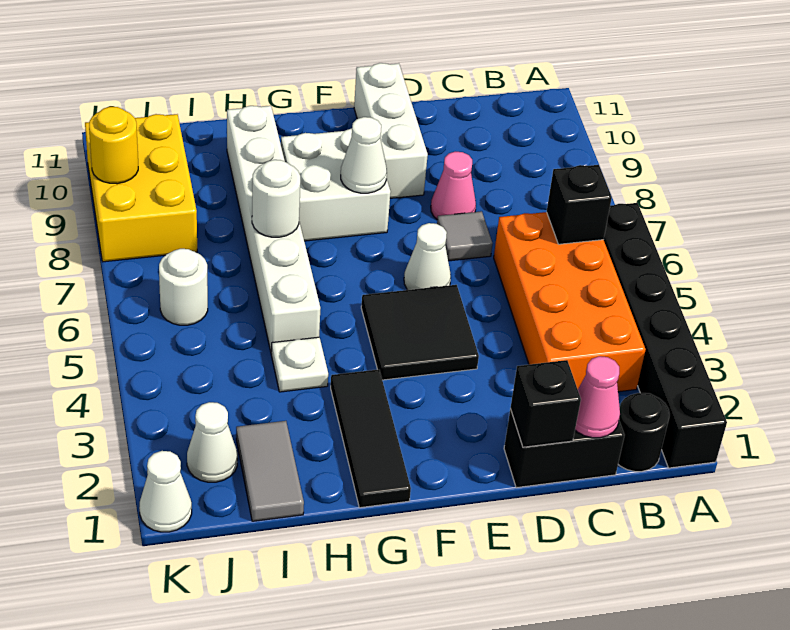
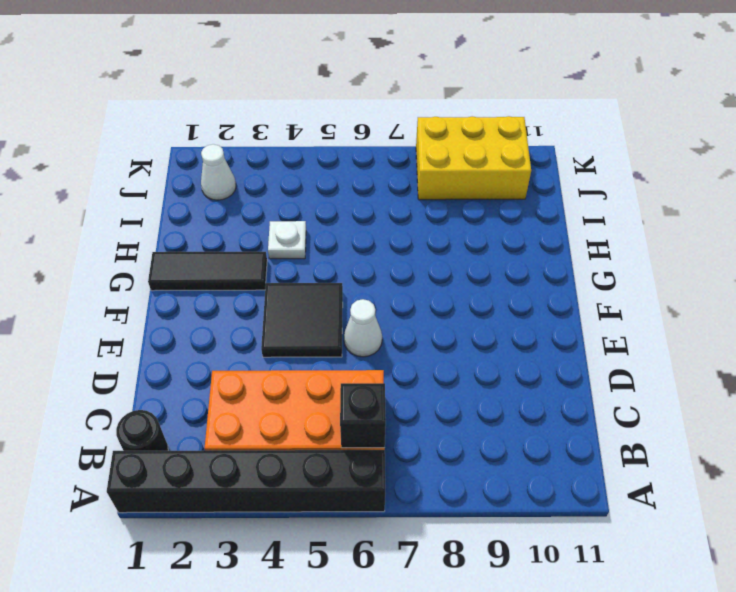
none -> black 1x2 brick [504,409,625,488]
none -> grey 1x1 tile [437,211,493,261]
none -> pink 1x1 cone [431,152,476,219]

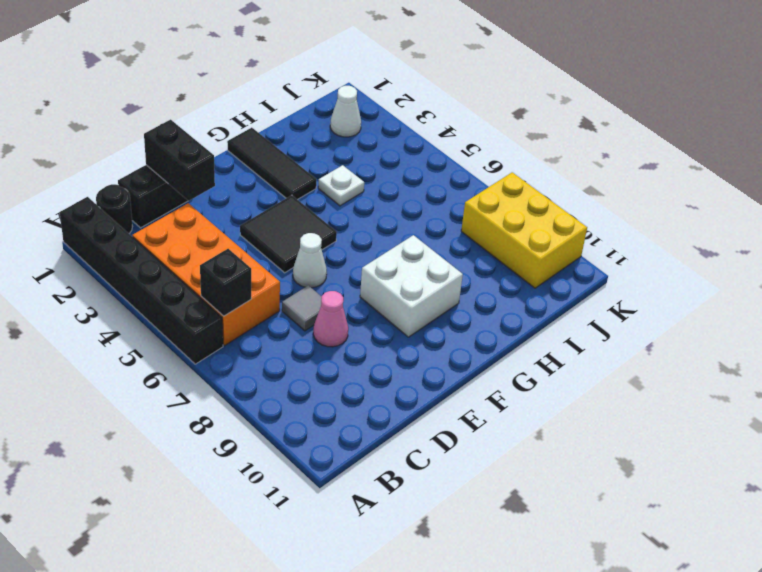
black 1x2 brick [144,120,215,201] -> black 1x1 brick [510,360,581,447]
none -> white 1x3 brick [354,63,428,198]
none -> white 1x6 brick [227,106,320,354]
none -> grey 1x2 tile [236,421,304,521]

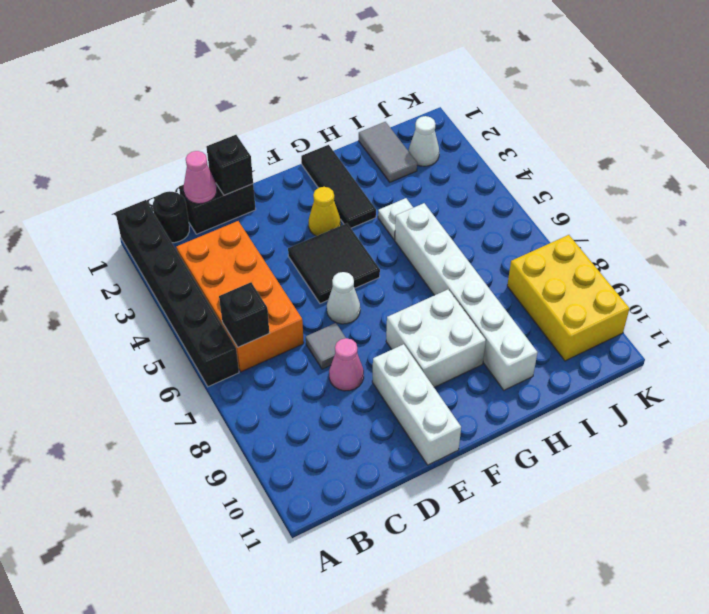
yellow 1x1 cone [309,187,341,236] -> none
none -> white 1x1 round brick [159,249,208,325]
none -> white 1x1 cone [139,451,192,532]
none -> white 1x1 cone [341,117,387,193]

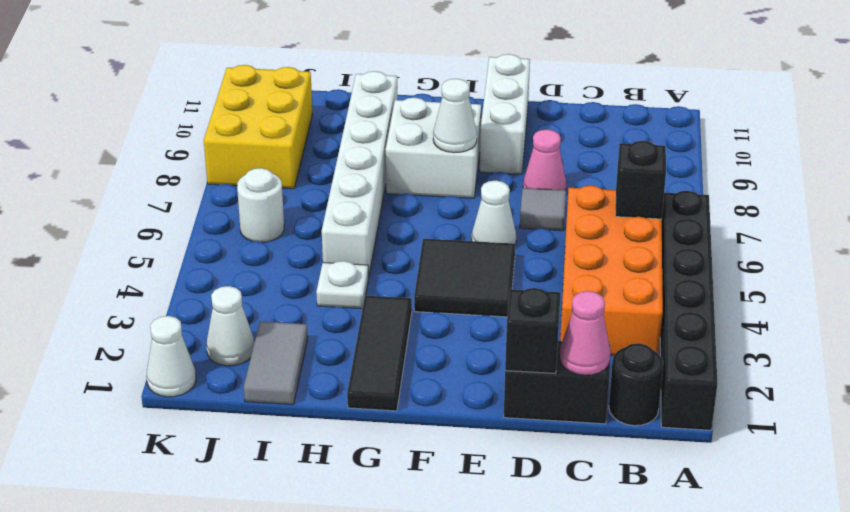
none -> white 1x1 round brick [252,160,300,237]
none -> yellow 1x1 round brick [89,107,138,184]

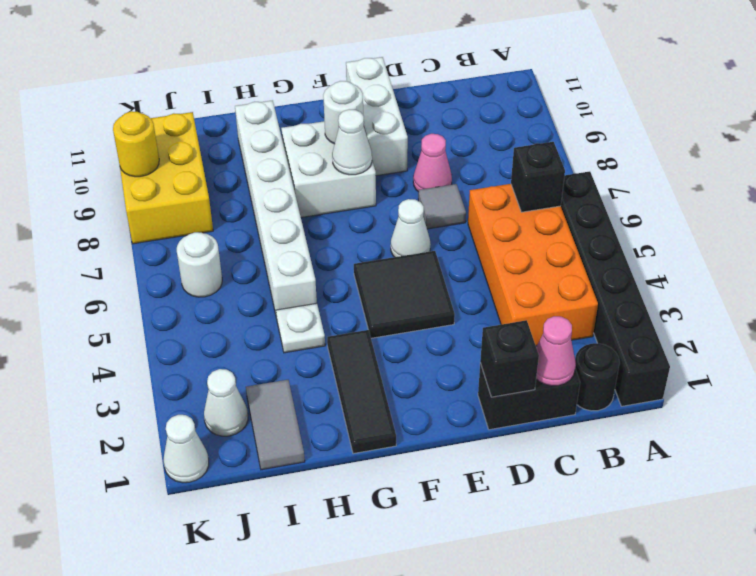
white 1x1 round brick [323,81,363,144] -> white 1x1 round brick moved to [252,160,300,237]

